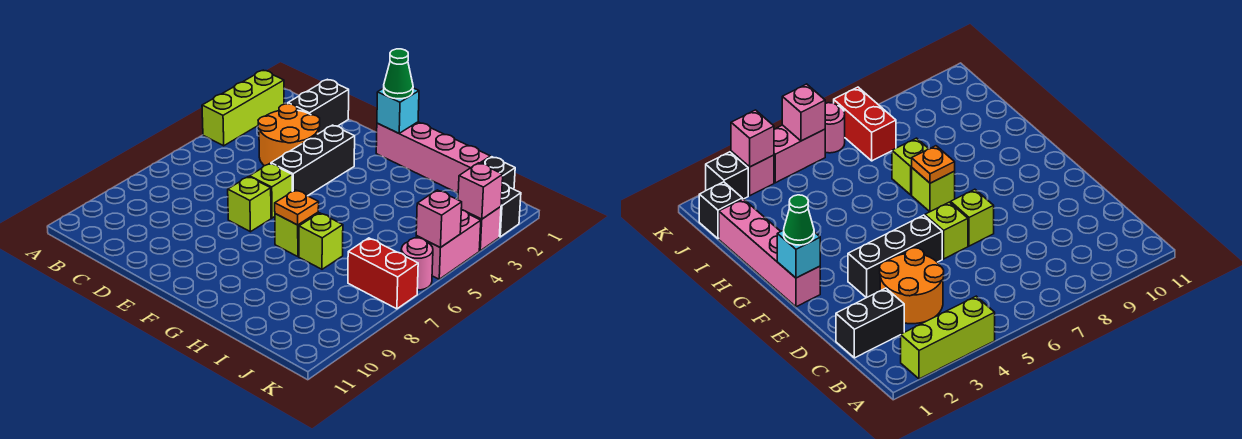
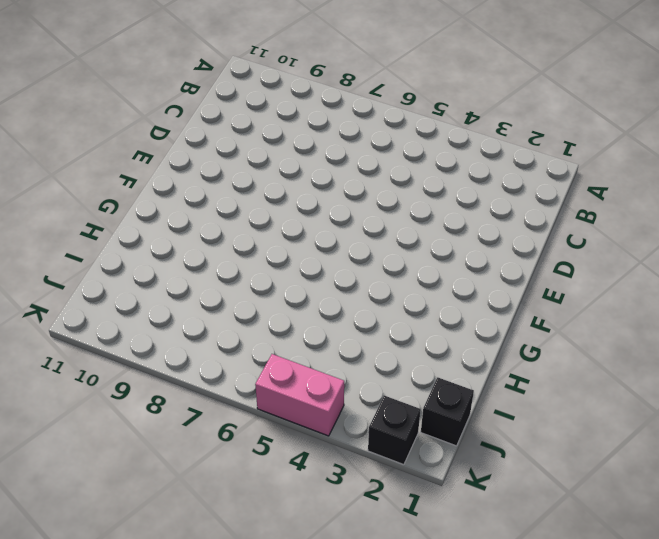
none -> lime 1x3 brick [202,70,284,146]
none -> black 1x2 brick [288,79,349,133]
none -> orange 2x2 round brick [258,104,320,166]

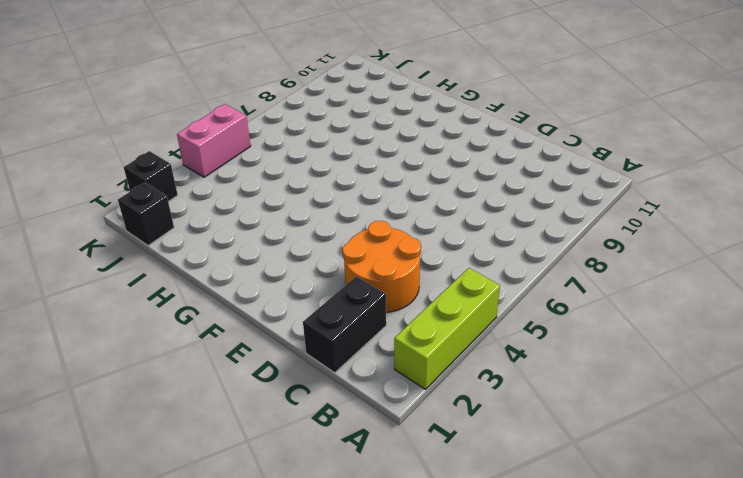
none -> black 1x3 brick [271,125,355,196]
none -> lime 1x1 brick [250,164,292,218]
none -> lime 1x1 brick [228,177,271,232]

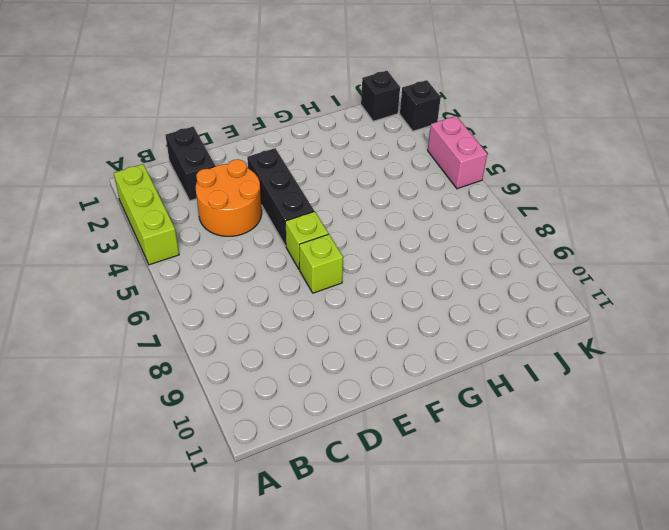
none -> pink 1x4 brick [376,122,490,193]
none -> lime 1x1 brick [275,213,318,257]
none -> lime 1x1 brick [299,213,343,269]

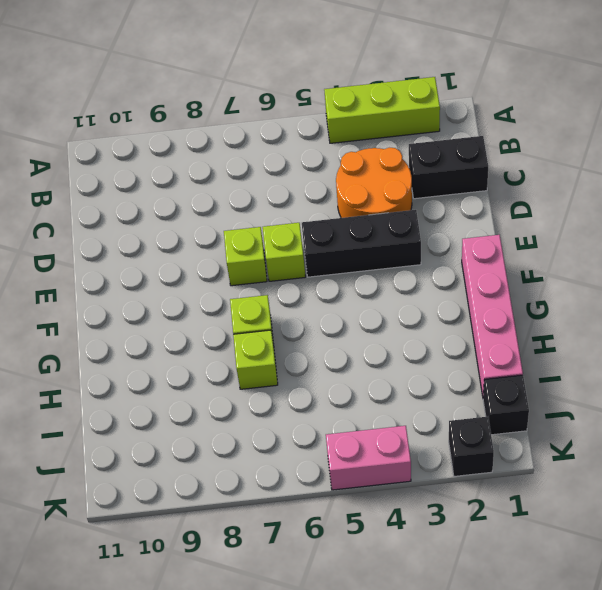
none -> red 1x2 brick [348,238,418,309]
none -> pink 1x1 brick [467,207,501,251]
none -> pink 1x1 round brick [401,238,433,290]

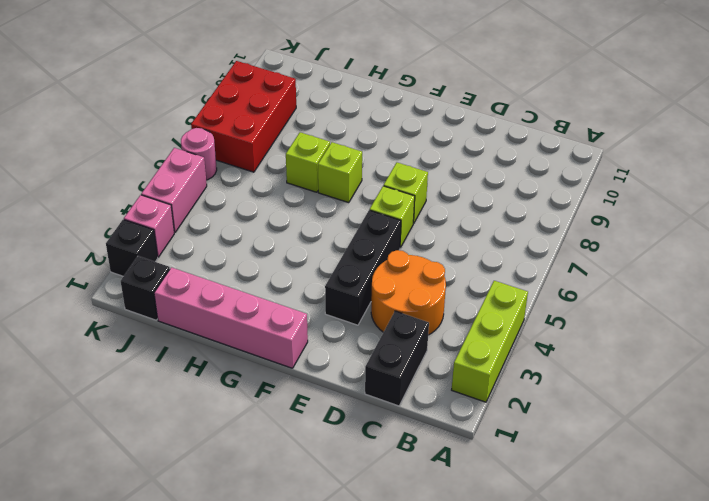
red 2x3 brick [191,61,296,172] -> red 1x2 brick [348,238,418,309]
none -> cyan 1x1 brick [377,88,419,133]
none -> orange 1x1 plate [275,190,319,225]
none -> pink 1x1 brick [458,163,503,219]

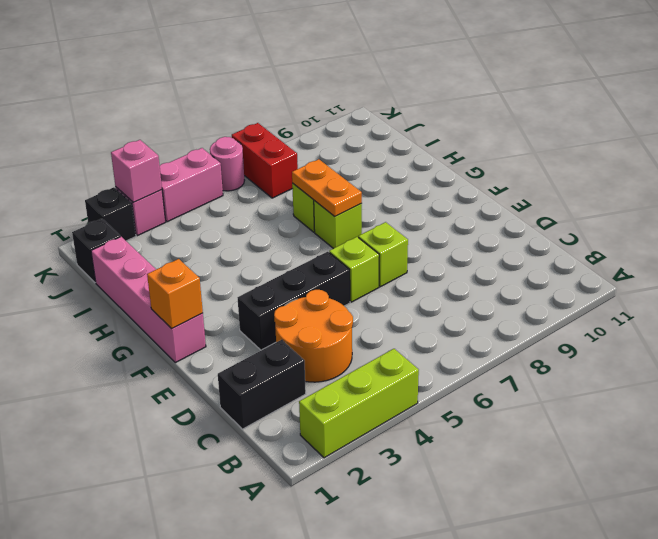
orange 1x1 brick [147,259,203,329] -> cyan 1x1 brick [377,88,419,133]
orange 1x2 plate [292,159,362,216] -> orange 1x1 plate [275,190,319,225]
none -> pink 1x1 brick [416,190,462,248]
none -> green 1x1 cone [384,49,413,99]

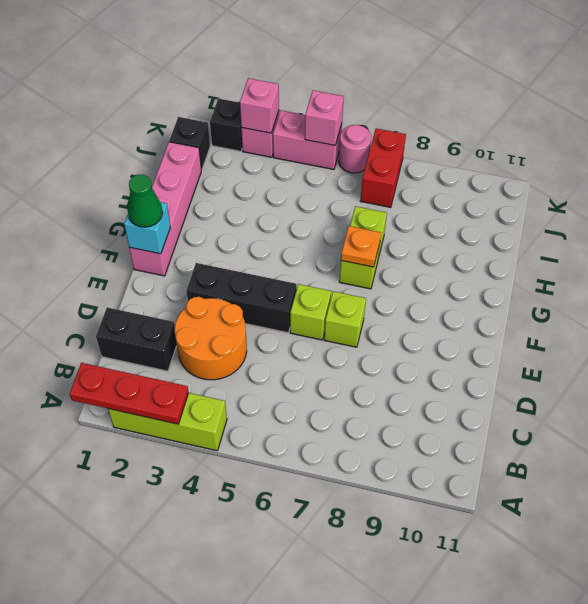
red 1x3 plate [69,363,189,424] -> none

